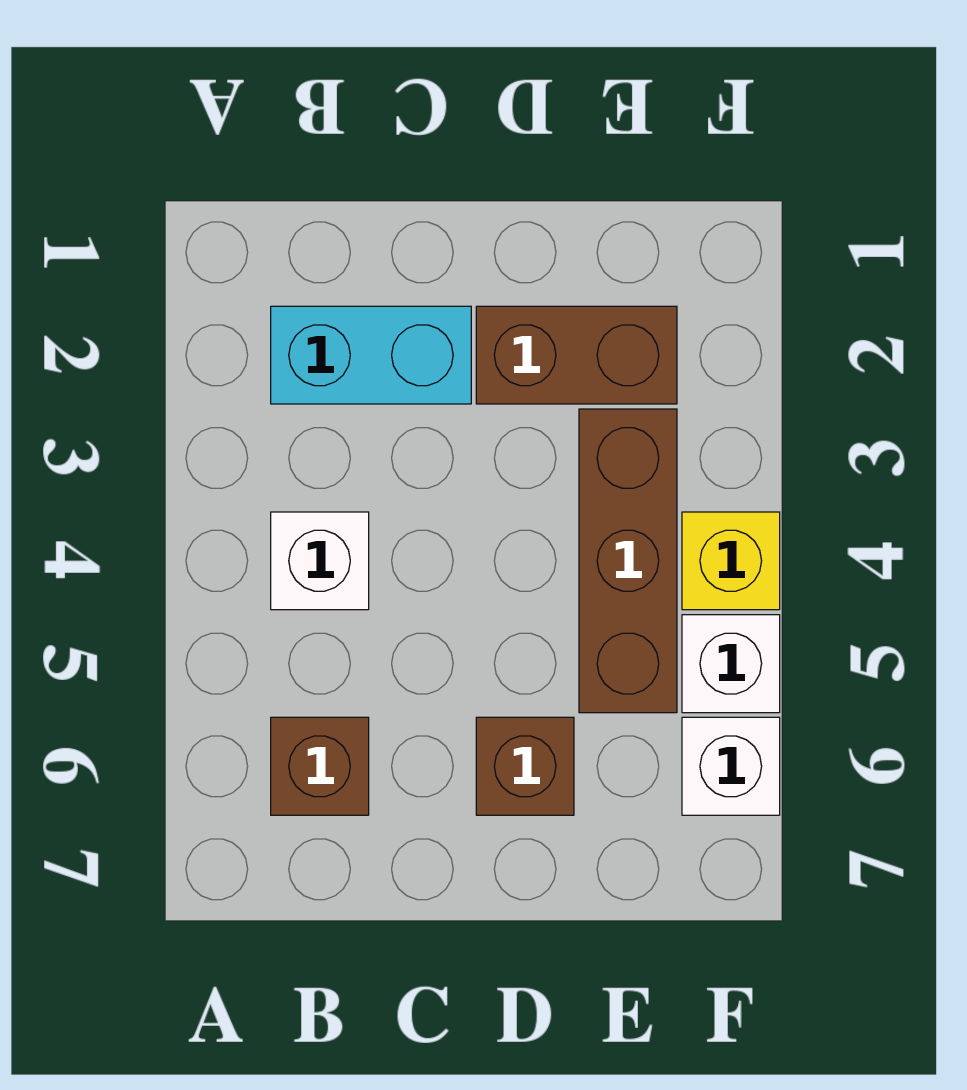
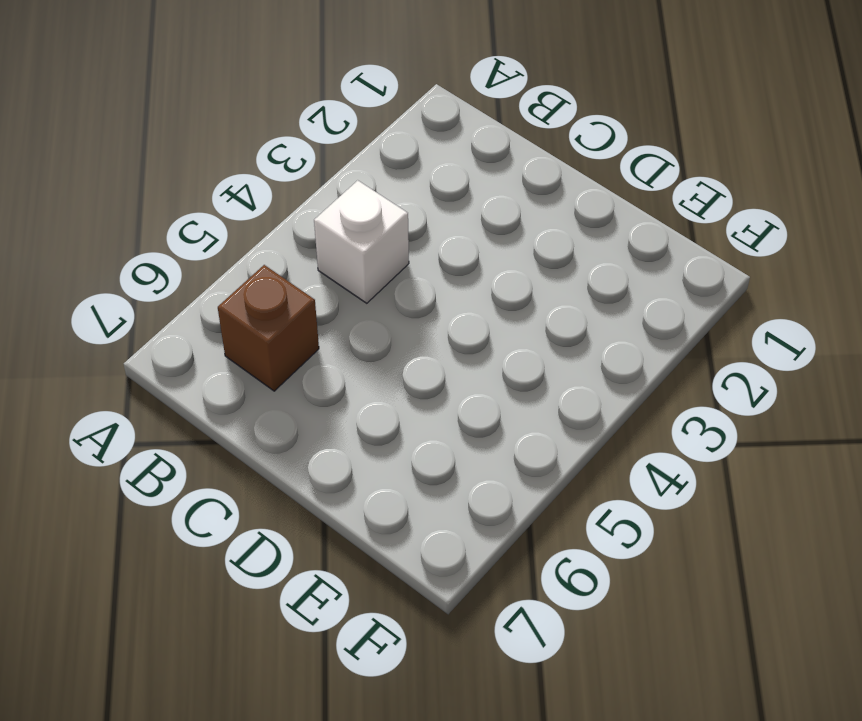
none -> cyan 1x2 brick [271,306,471,404]
none -> brown 1x2 brick [476,306,677,404]

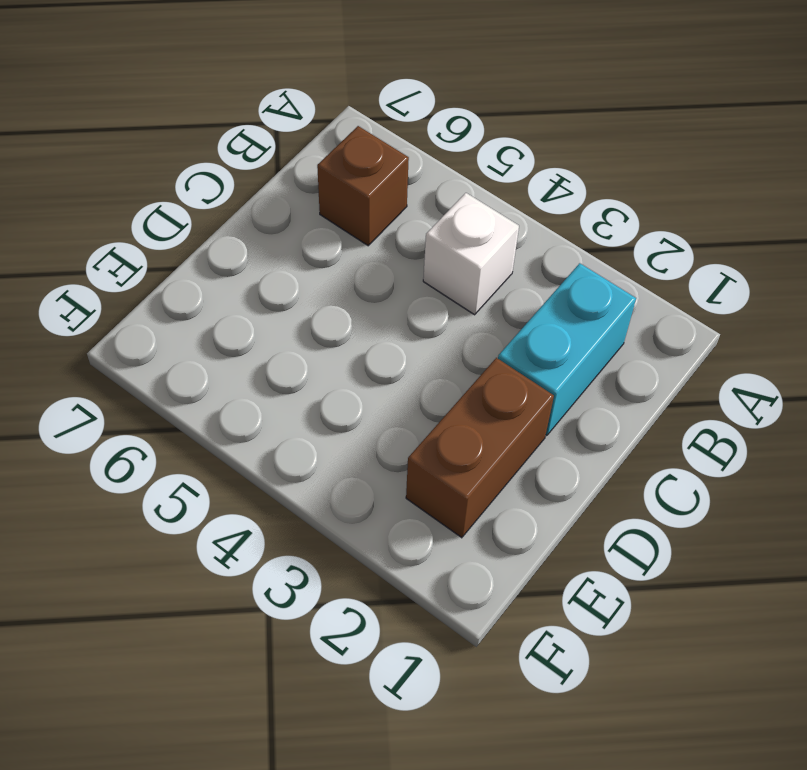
none -> brown 1x1 brick [476,717,574,815]
none -> brown 1x3 brick [579,409,677,713]

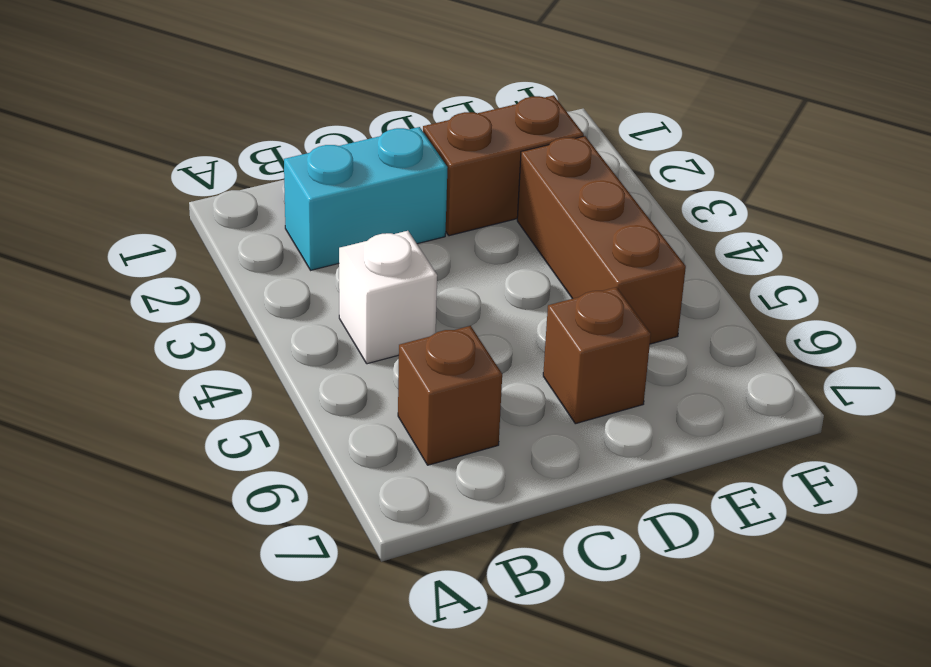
none -> yellow 1x1 brick [682,512,780,610]
none -> white 1x1 brick [682,615,780,713]

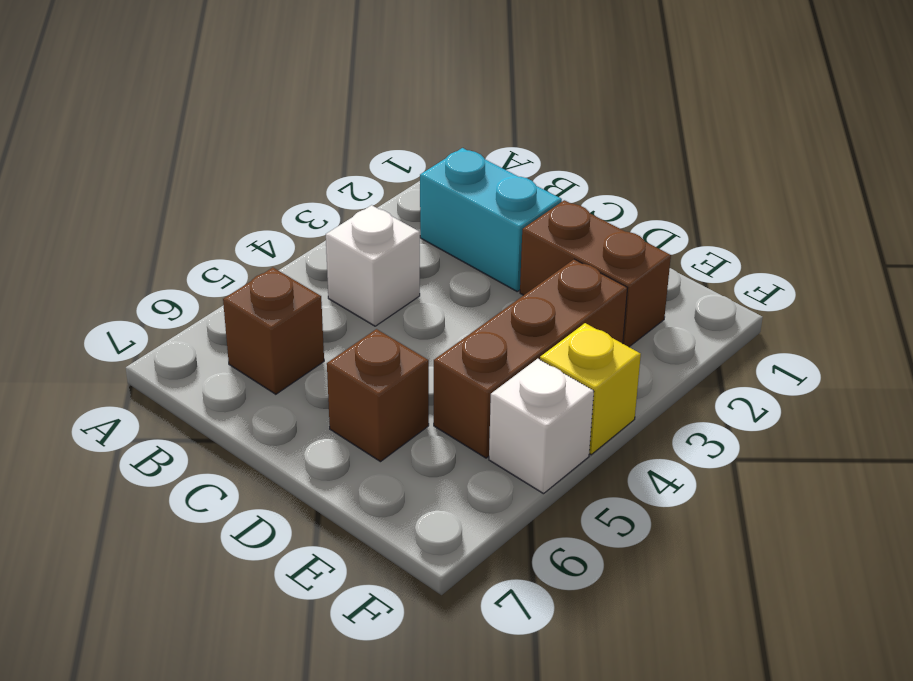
none -> white 1x1 brick [682,717,780,815]

